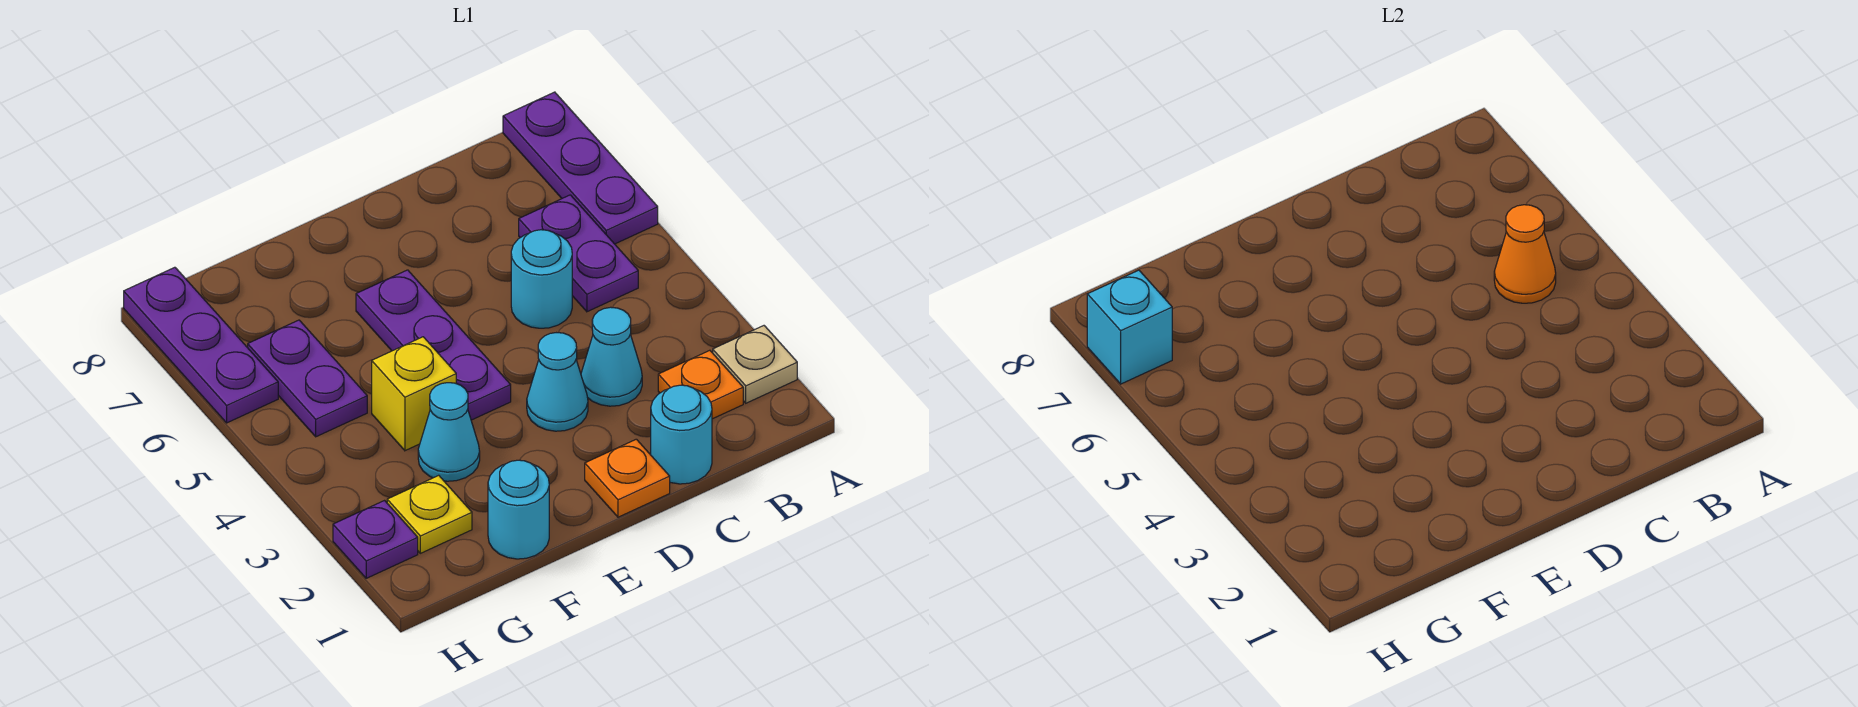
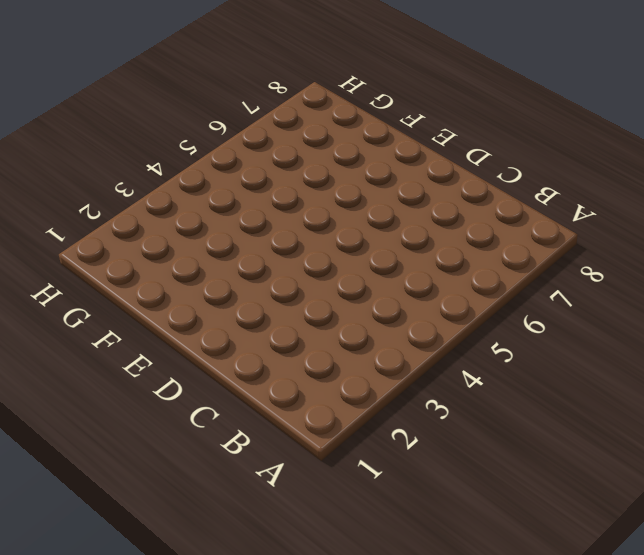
none -> tan 1x1 plate [713,326,797,403]
none -> purple 1x3 plate [503,92,658,244]
none -> orange 1x1 plate [658,350,743,419]

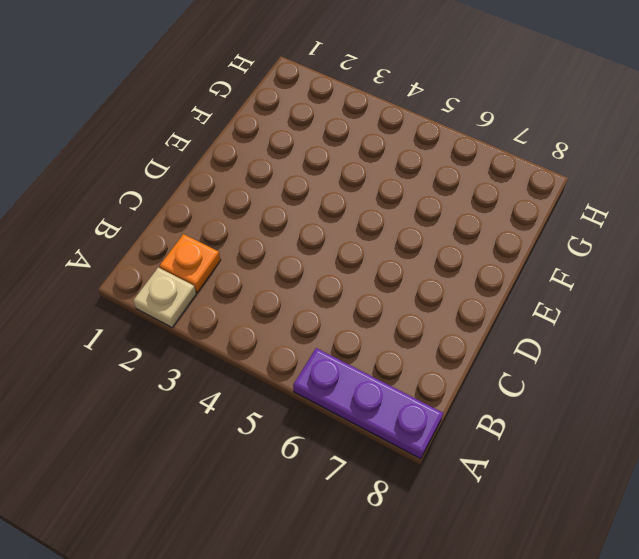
none -> purple 1x2 plate [519,195,638,312]
none -> cyan 1x1 round brick [651,385,712,484]
none -> cyan 1x1 cone [581,307,642,406]

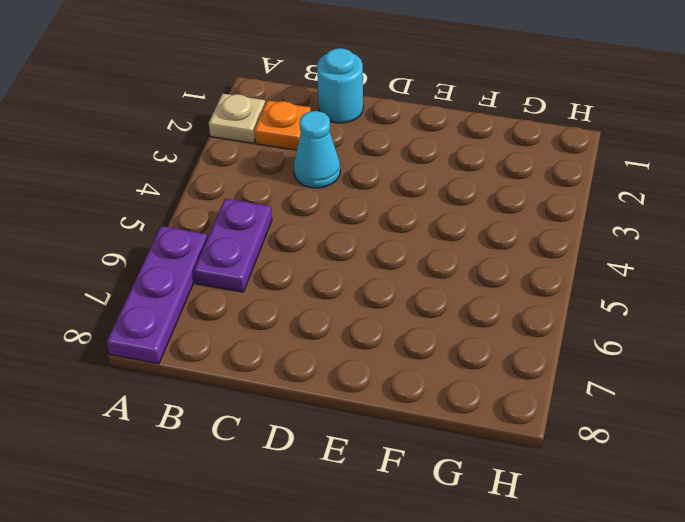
none -> cyan 1x1 round brick [511,230,572,328]
none -> orange 1x1 plate [585,439,670,517]
none -> cyan 1x1 cone [527,333,588,431]

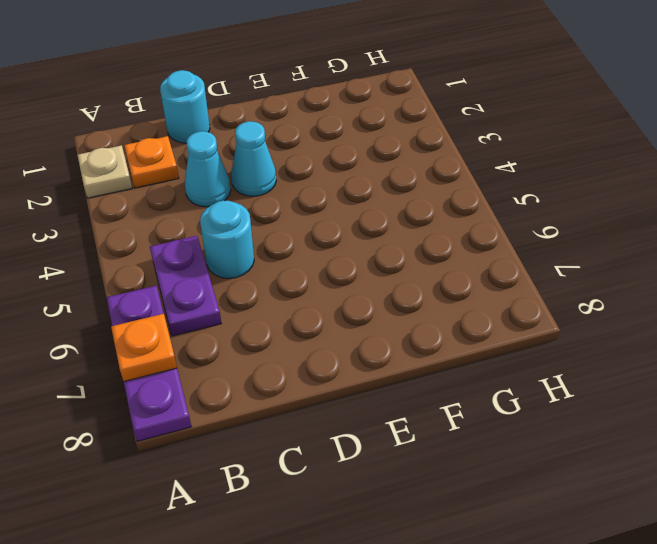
orange 1x1 plate [111,314,177,381] -> orange 1x1 plate moved to [585,439,670,517]
none -> purple 1x3 plate [356,270,511,420]
none -> cyan 1x1 round brick [488,460,549,559]
none -> cyan 1x1 cone [418,383,480,481]

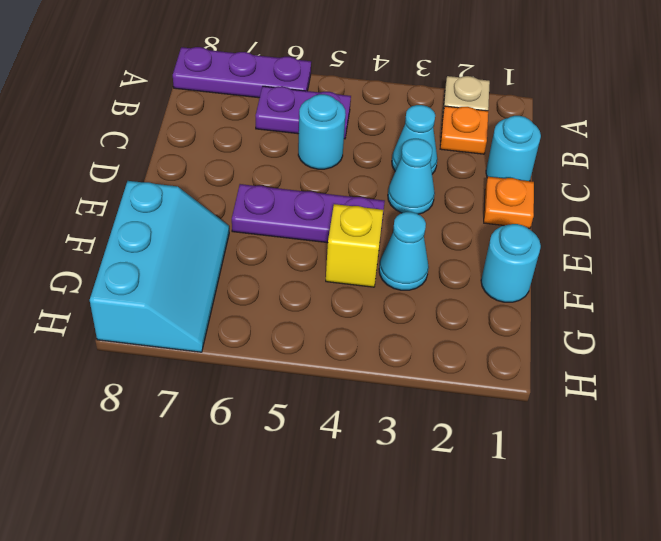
cyan 2x3 slope [90,181,229,352] -> purple 1x3 plate [124,267,278,423]
none -> yellow 1x1 plate [387,475,472,553]
none -> purple 1x2 plate [248,320,367,437]
none -> purple 1x1 plate [333,501,418,578]

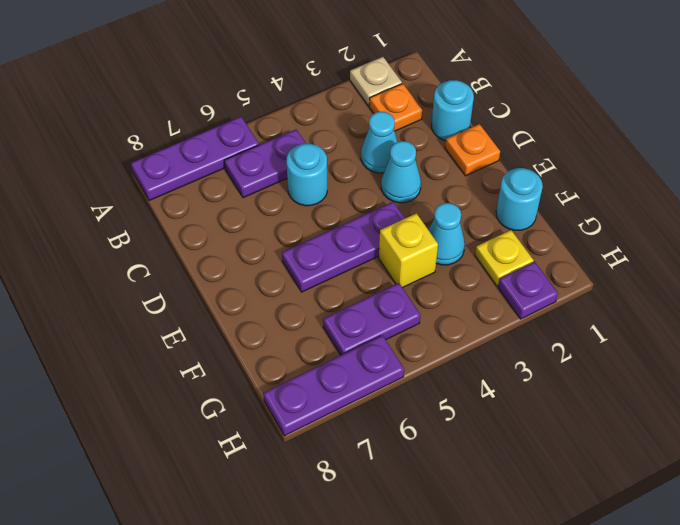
none -> orange 1x1 cone [1494,205,1556,303]
none -> cyan 1x1 brick [1087,270,1172,384]

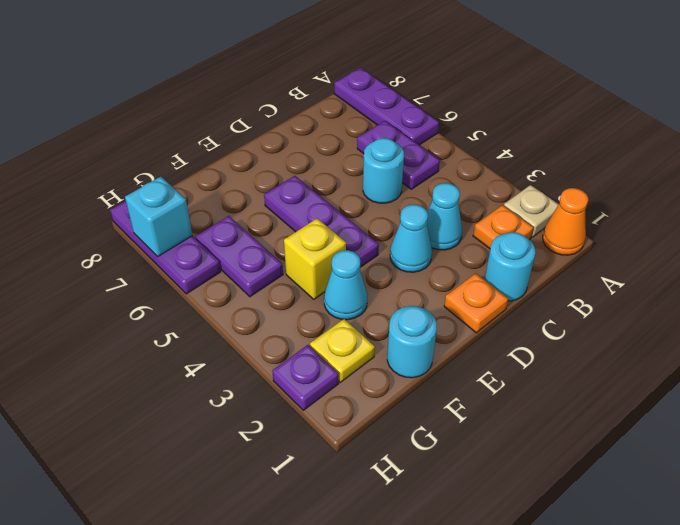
orange 1x1 cone [543,188,588,255] -> orange 1x1 cone moved to [1494,205,1556,303]

